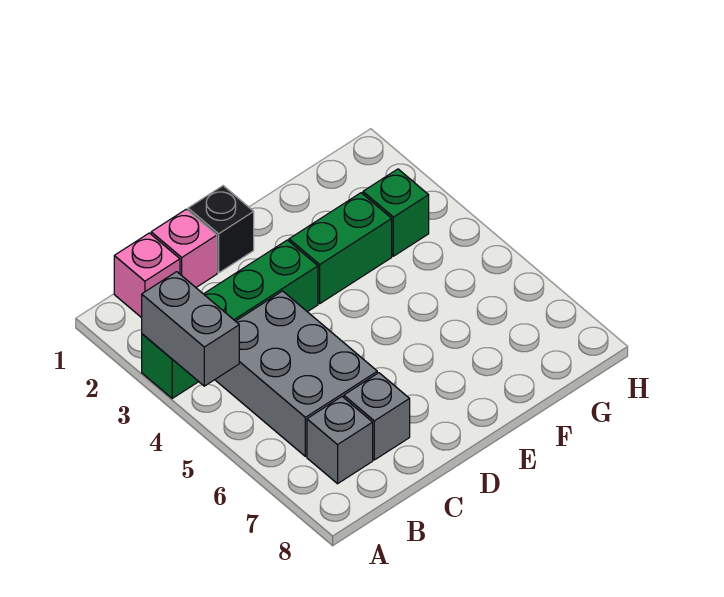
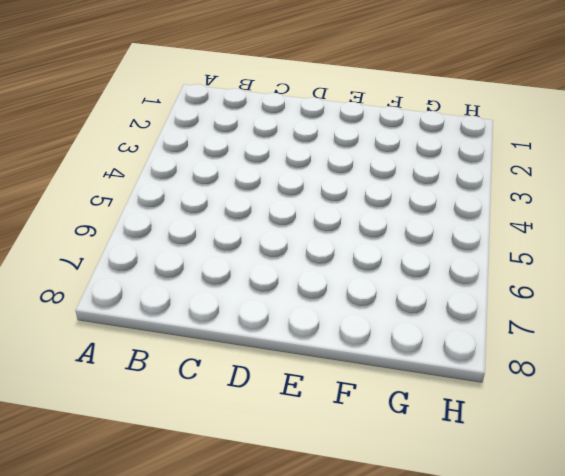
none -> green 1x4 brick [142,240,318,398]
none -> pink 1x1 brick [114,233,180,318]

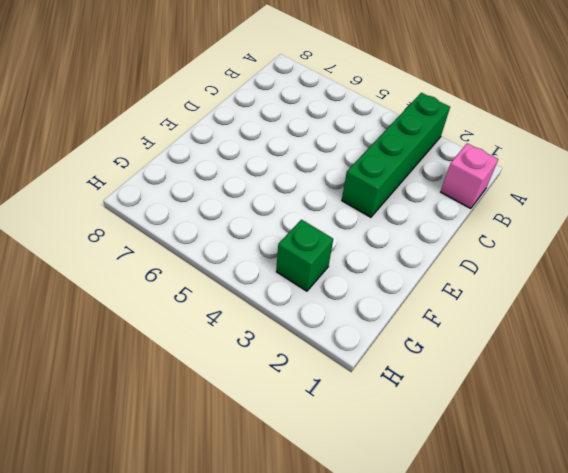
none -> grey 2x3 brick [215,291,377,456]
none -> grey 1x1 brick [307,397,373,484]

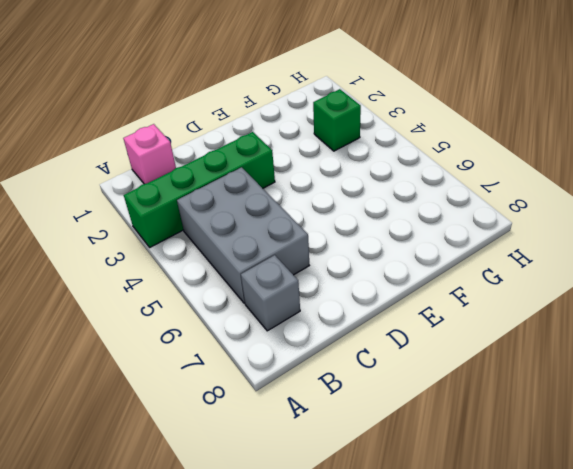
none -> pink 1x1 brick [151,209,217,287]
none -> grey 1x1 brick [344,373,410,460]

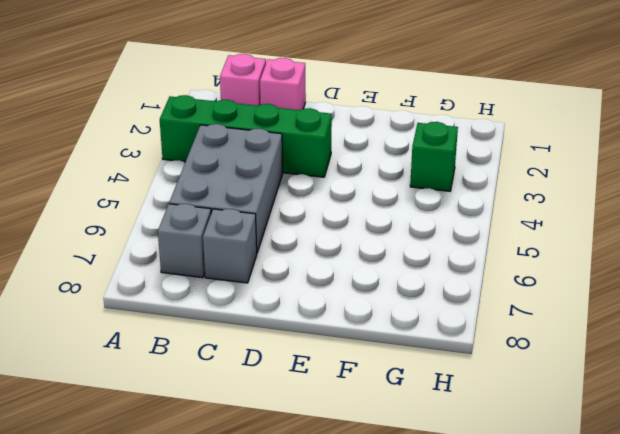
none -> black 1x1 brick [188,186,254,273]
none -> green 1x2 brick [289,193,392,303]

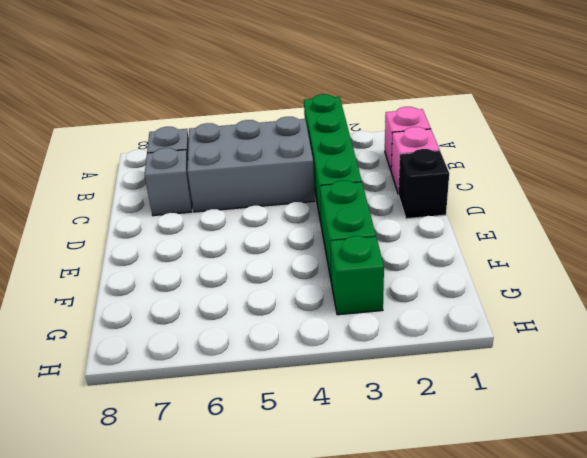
none -> grey 1x2 brick [142,272,239,386]

